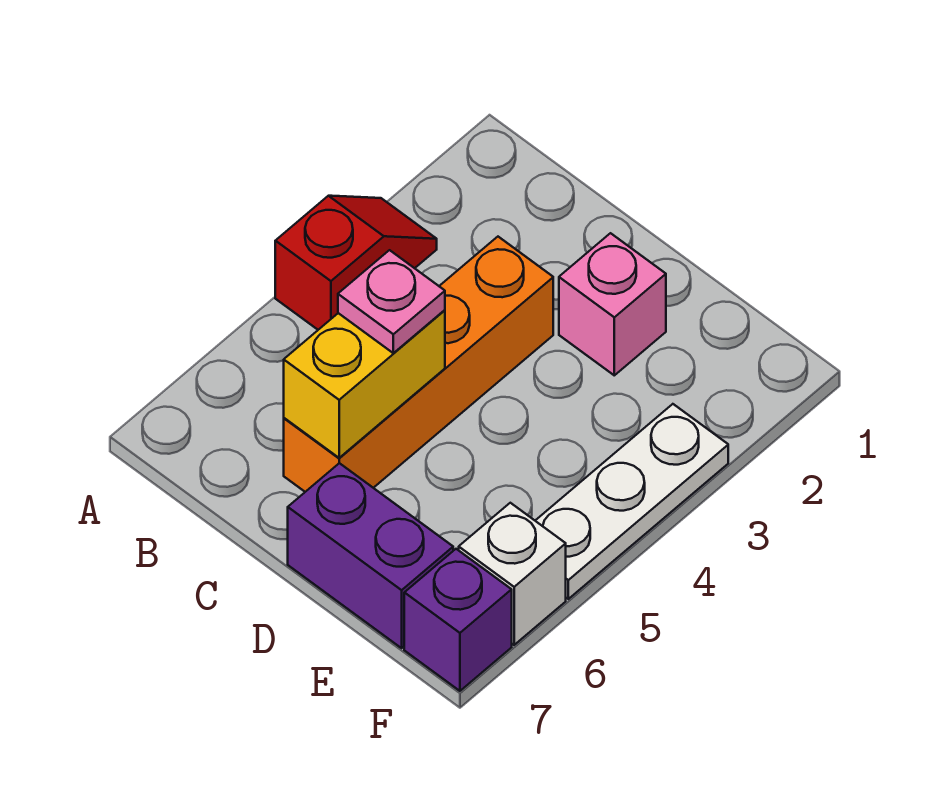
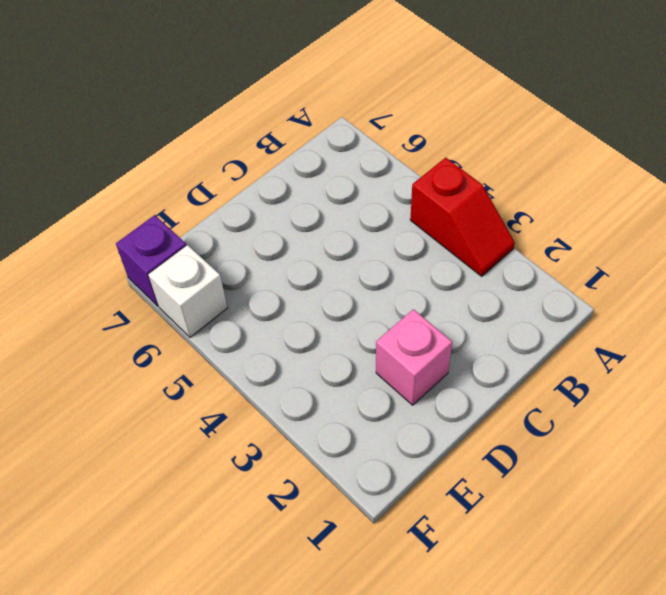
none -> orange 1x4 brick [284,237,553,492]
none -> purple 1x2 brick [288,463,453,648]

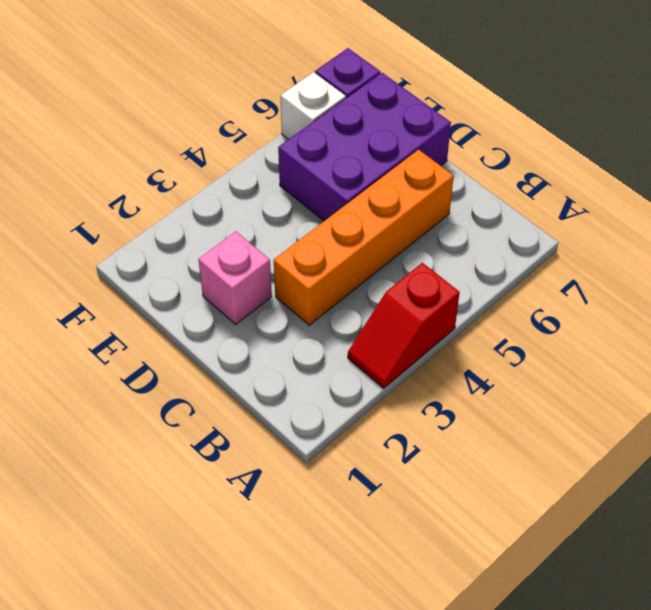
purple 2x3 brick [278,73,451,221] -> purple 1x2 brick [288,463,453,648]
none -> white 1x3 plate [535,404,728,599]
none -> yellow 1x2 brick [284,310,445,458]

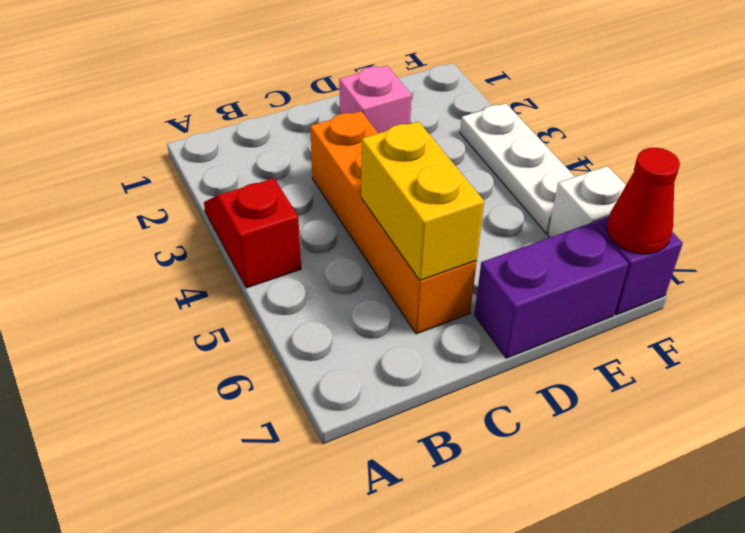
red 1x1 cone [607,148,680,254] -> none
none -> pink 1x1 plate [338,250,445,353]

